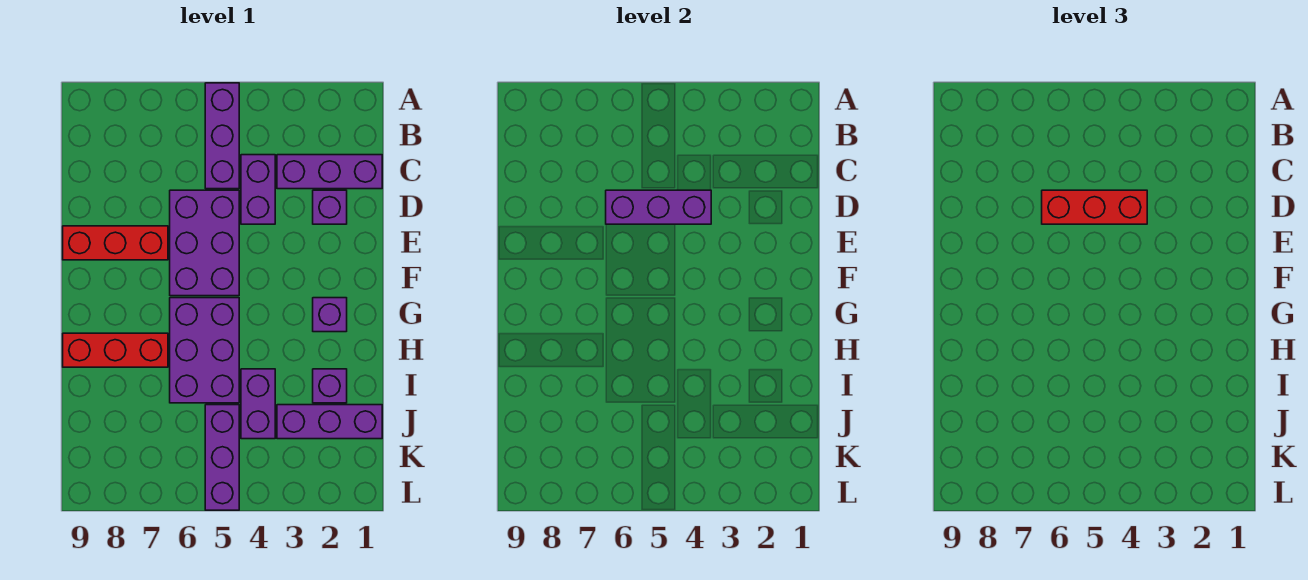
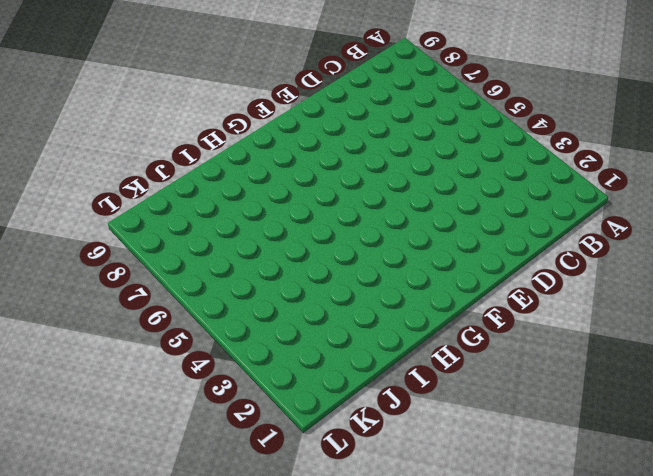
none -> purple 1x3 brick [205,83,239,189]
none -> purple 1x3 brick [277,155,382,189]
none -> purple 1x2 brick [241,155,275,224]

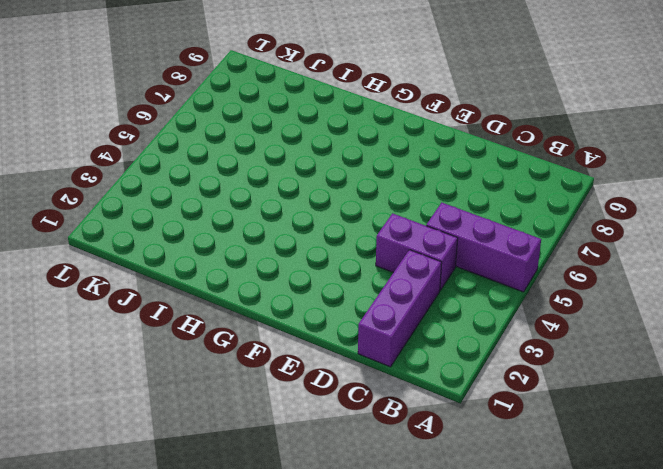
none -> purple 1x1 brick [313,190,347,224]
none -> purple 2x3 brick [170,190,239,296]
none -> red 1x3 brick [63,226,168,260]

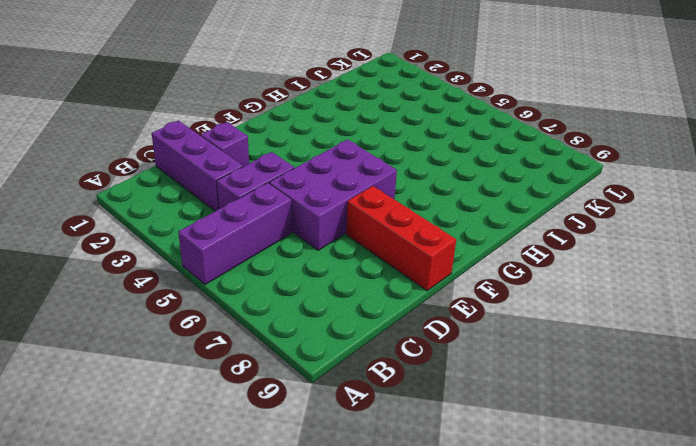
none -> purple 1x1 brick [313,298,347,332]
none -> purple 2x3 brick [170,298,239,403]
none -> red 1x3 brick [63,333,168,367]

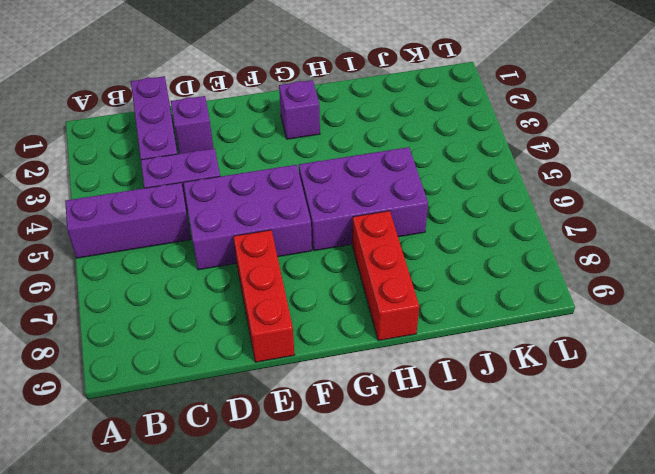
none -> purple 1x1 brick [313,369,347,403]
none -> purple 1x2 brick [241,369,275,439]
none -> purple 1x3 brick [277,405,382,439]

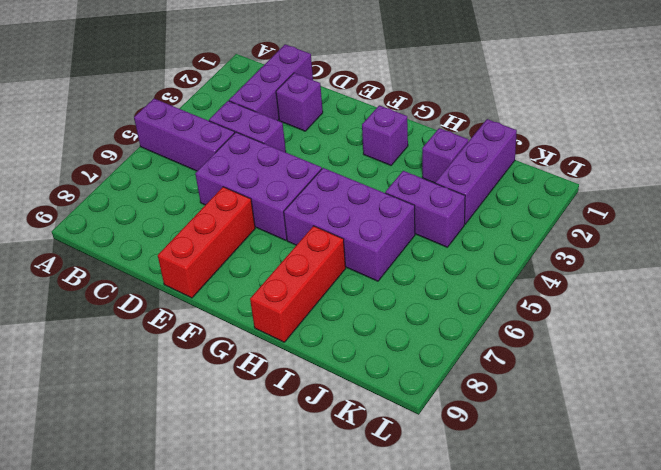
none -> purple 1x3 brick [205,405,239,510]
none -> purple 1x3 brick [606,190,711,224]
none -> red 1x3 brick [1042,190,1147,224]

